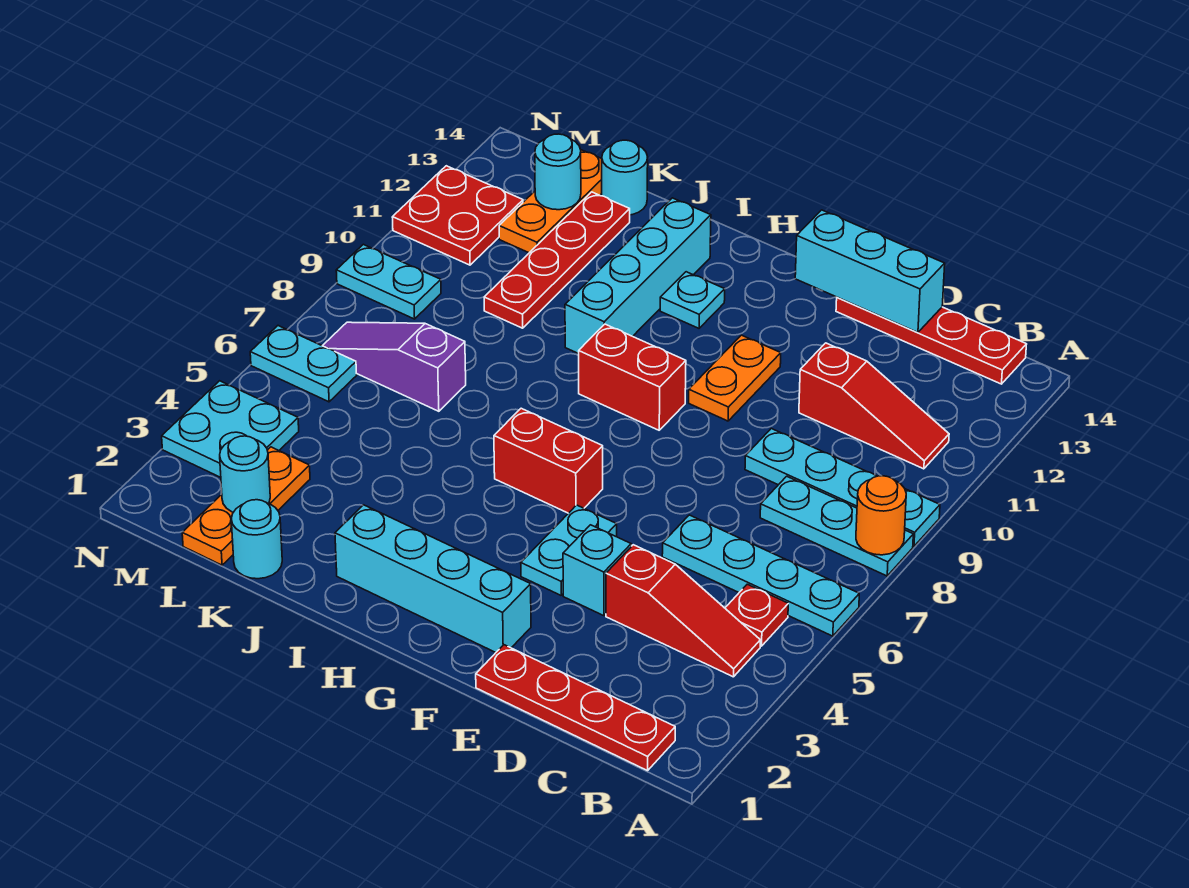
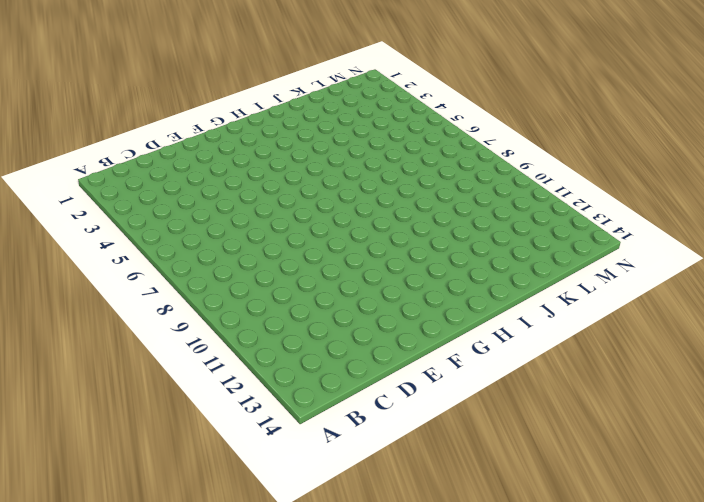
none -> cyan 1x4 plate [662,515,859,636]
none -> cyan 1x3 plate [760,476,913,576]
none -> cyan 1x4 plate [745,429,940,546]
none -> red 1x4 plate [476,645,675,771]

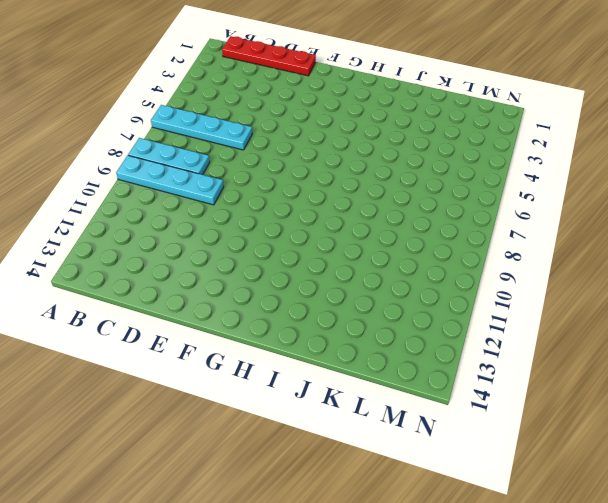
none -> red 1x3 slope [606,545,760,677]
none -> red 1x1 plate [725,584,788,646]
none -> red 1x3 slope [799,343,949,469]
none -> red 1x4 plate [836,297,1027,384]

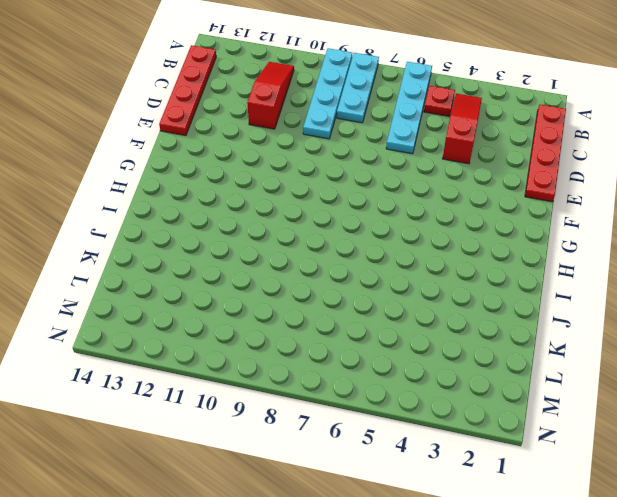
none -> cyan 1x1 brick [563,525,631,616]
none -> cyan 1x4 brick [335,505,531,652]
none -> cyan 1x2 plate [521,505,617,595]
none -> orange 1x2 plate [689,335,781,421]

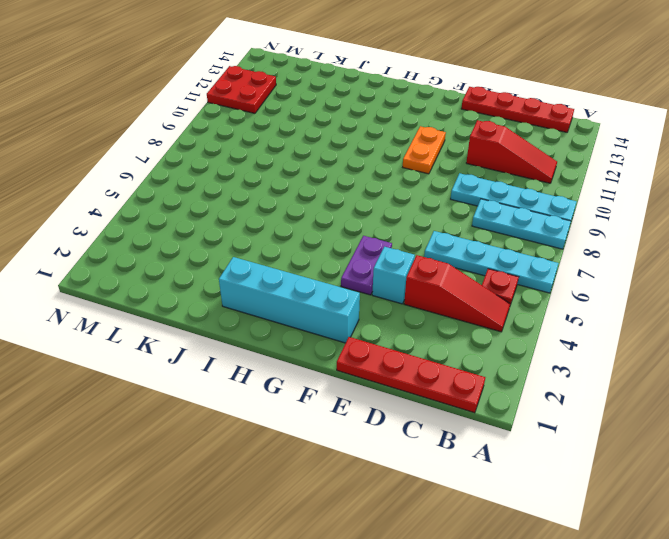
purple 1x2 plate [341,236,392,295] -> cyan 1x2 plate [521,505,617,595]
none -> red 1x2 brick [494,408,603,513]
none -> red 1x2 brick [579,324,686,430]
none -> cyan 1x1 plate [660,272,725,328]
none -> cyan 1x4 brick [565,198,711,354]

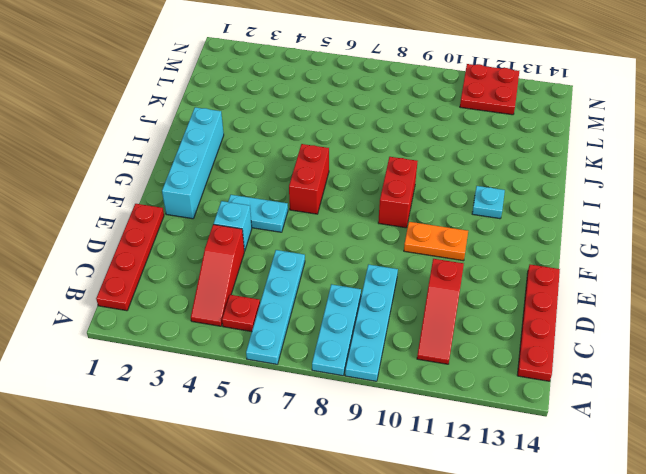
none -> cyan 1x4 brick [565,198,711,354]
none -> cyan 1x1 round brick [231,500,282,579]
none -> purple 1x3 slope [323,322,466,411]
none -> red 1x4 plate [484,192,630,328]

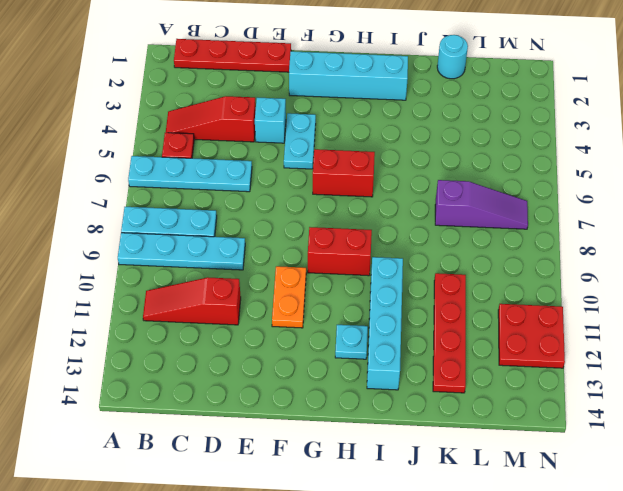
none -> red 1x4 plate [836,297,1027,384]
none -> cyan 1x1 round brick [602,140,648,215]
none -> orange 1x3 plate [182,447,310,565]
none -> orange 1x3 plate [499,150,602,253]

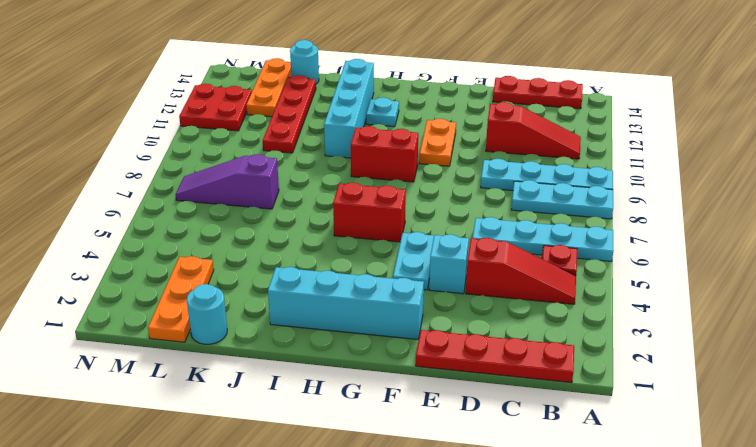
red 1x3 plate [493,76,583,109] -> red 1x4 plate [836,297,1027,384]
none -> cyan 2x2 plate [162,381,299,477]
none -> cyan 1x2 plate [250,326,357,402]
none -> cyan 1x2 plate [336,244,441,319]
none -> orange 1x1 round brick [856,476,906,555]

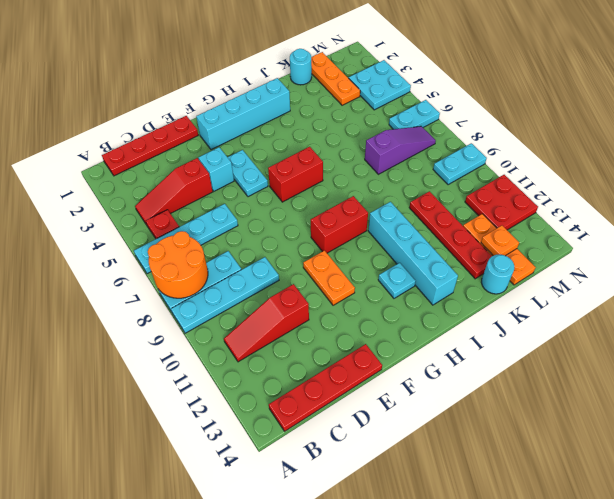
orange 2x2 round brick [148,231,208,298] -> orange 1x1 round brick [856,476,906,555]
orange 1x1 plate [481,226,519,256] -> cyan 1x1 round brick [535,134,581,210]
none -> cyan 1x3 brick [795,210,945,332]
none -> cyan 1x1 round brick [220,436,270,512]

